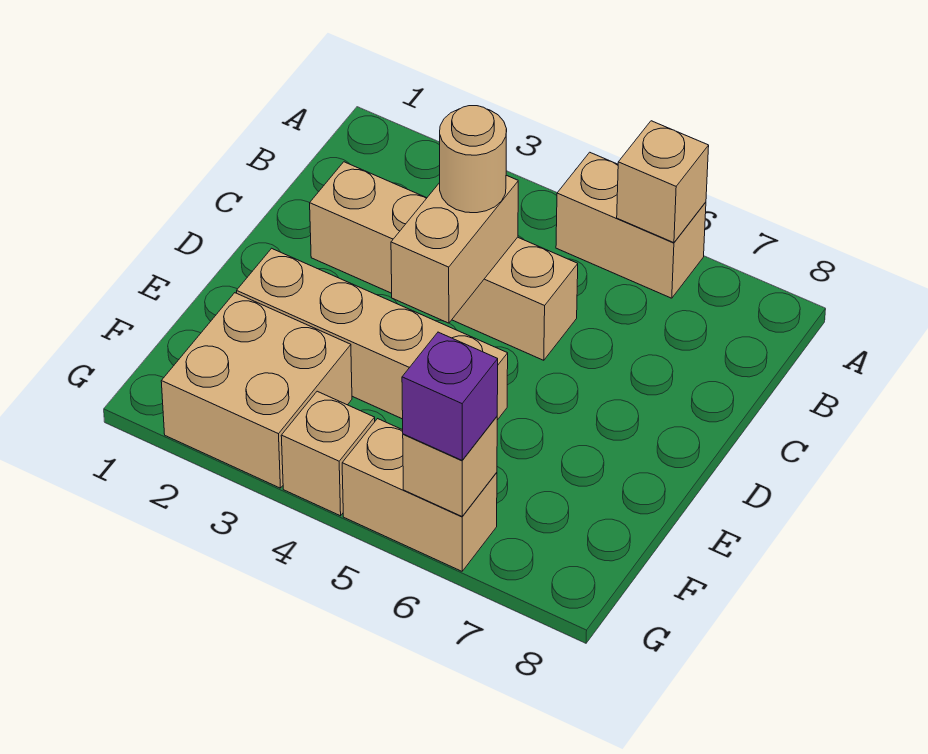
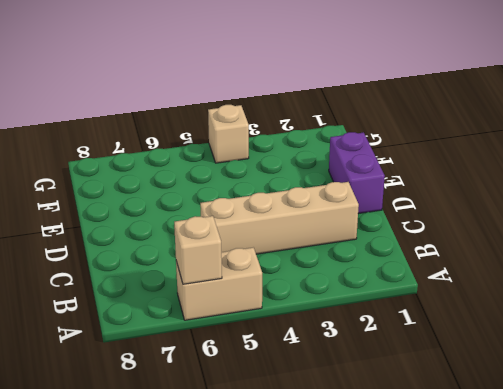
purple 1x2 brick [329,132,385,214] -> none
none -> tan 1x4 brick [237,248,508,420]
none -> tan 2x2 brick [161,293,352,488]

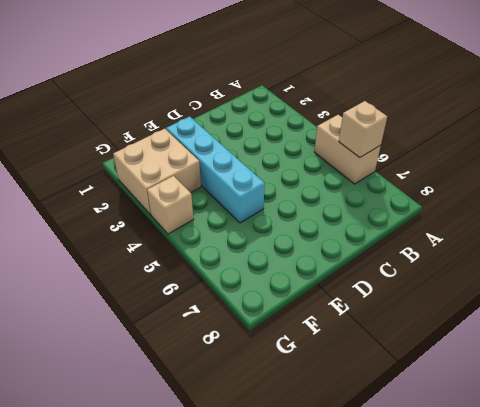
cyan 1x4 brick [166,117,265,223] -> tan 1x4 brick [237,248,508,420]
none -> tan 1x4 brick [310,162,578,360]
none -> tan 1x2 brick [342,419,497,571]

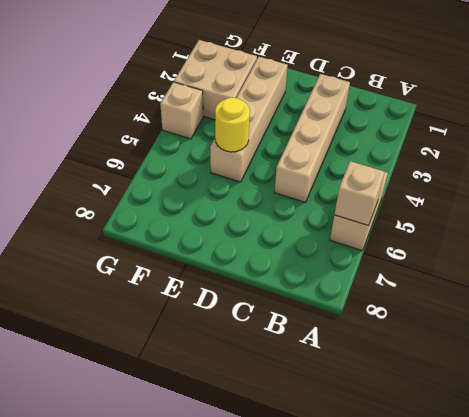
yellow 1x1 round brick [215,97,250,152] -> none
none -> tan 1x2 brick [342,419,497,571]
none -> tan 1x2 brick [391,175,518,323]

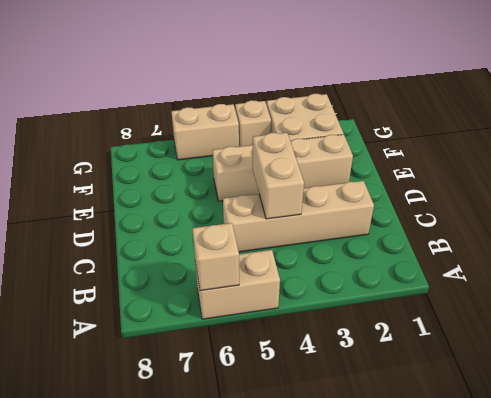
none -> tan 1x1 brick [403,417,497,516]
none -> tan 1x1 round brick [440,106,507,213]

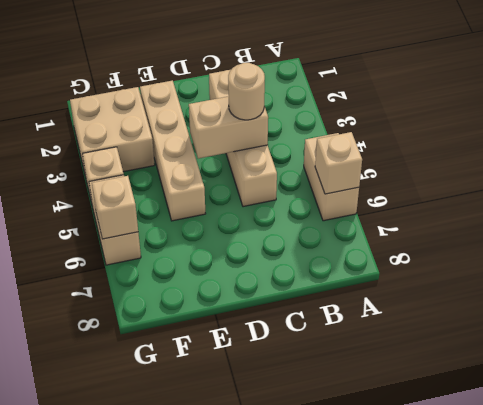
none -> purple 1x1 brick [402,332,498,460]

